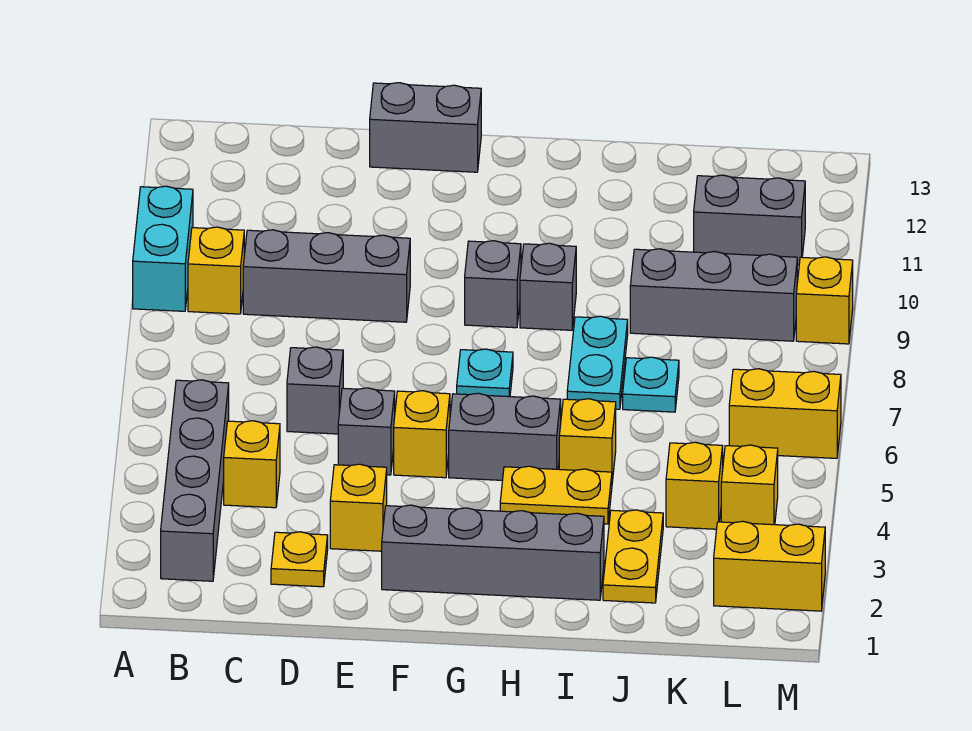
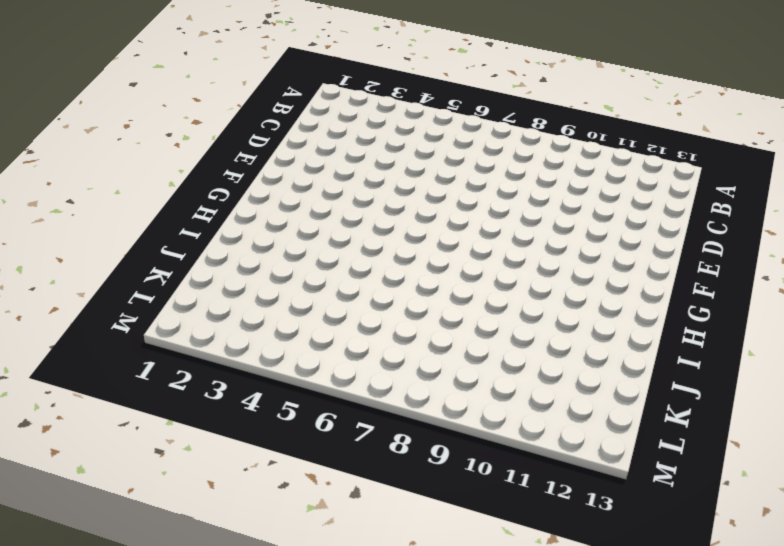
none -> cyan 1x2 brick [133,186,193,311]
none -> grey 1x4 brick [161,380,229,581]
none -> yellow 1x1 brick [188,227,244,314]

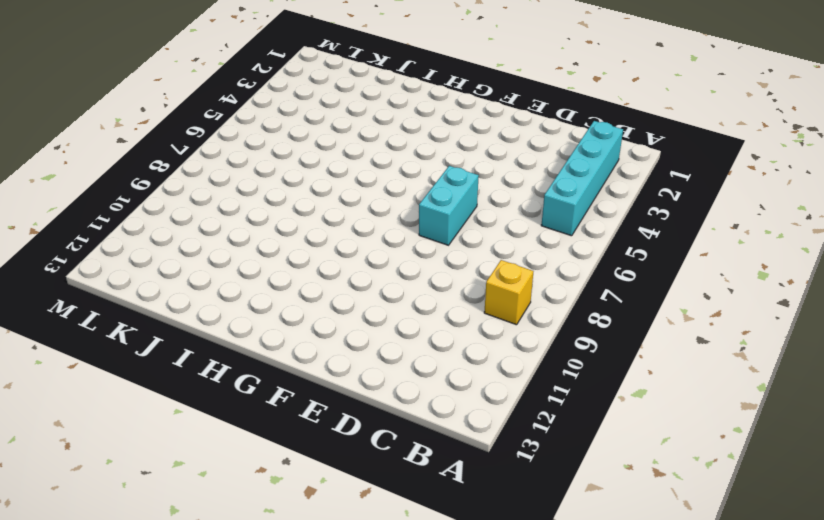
cyan 1x4 brick [541,121,623,236] -> grey 1x4 brick [161,380,229,581]
cyan 1x2 brick [419,166,479,245] -> cyan 1x2 brick moved to [133,186,193,311]
none -> yellow 1x1 brick [224,421,280,508]
none -> grey 1x3 brick [243,230,410,322]
none -> yellow 1x1 plate [271,532,328,587]

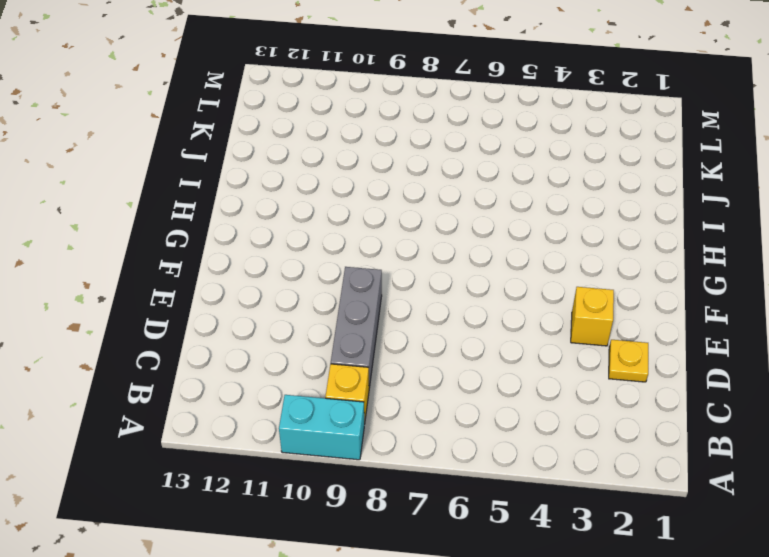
none -> grey 1x4 brick [161,380,229,581]
none -> yellow 1x1 brick [224,421,280,508]
none -> grey 1x1 brick [287,347,343,434]

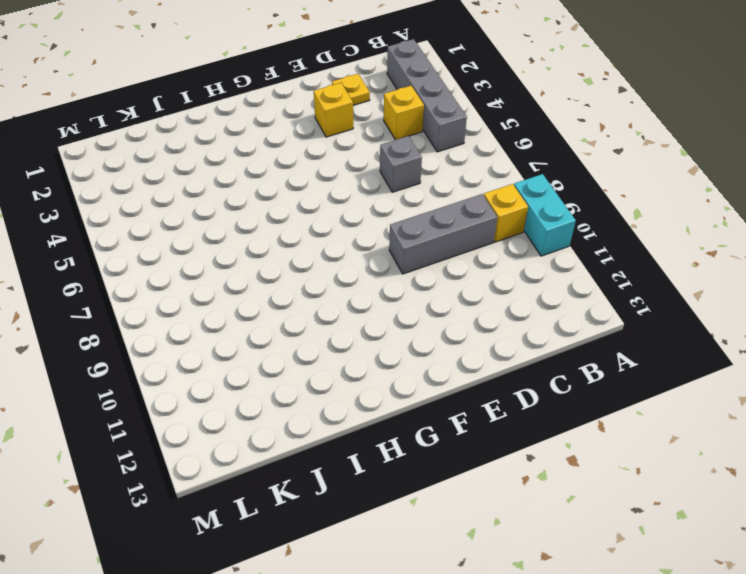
none -> grey 1x1 brick [338,388,395,475]
none -> grey 1x2 brick [370,83,481,172]
none -> grey 1x4 brick [382,505,604,600]

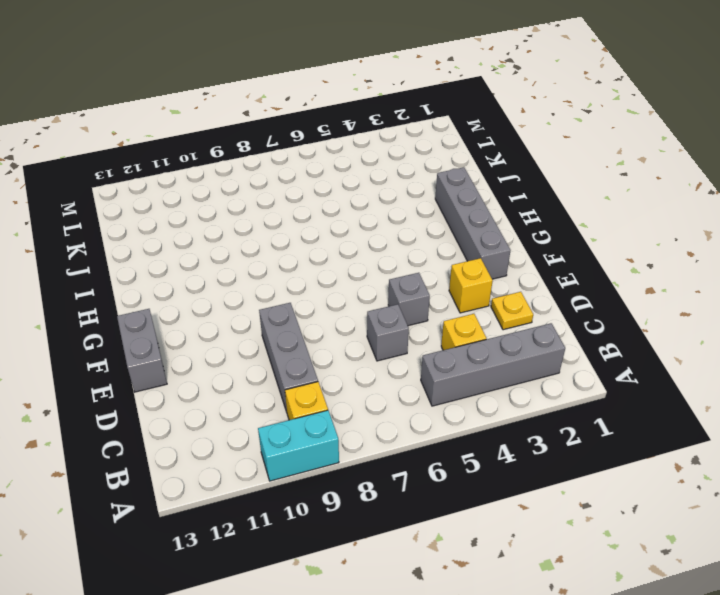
none -> yellow 1x1 brick [394,391,450,478]
none -> grey 1x2 brick [449,393,561,480]
none -> cyan 1x1 plate [457,349,513,397]

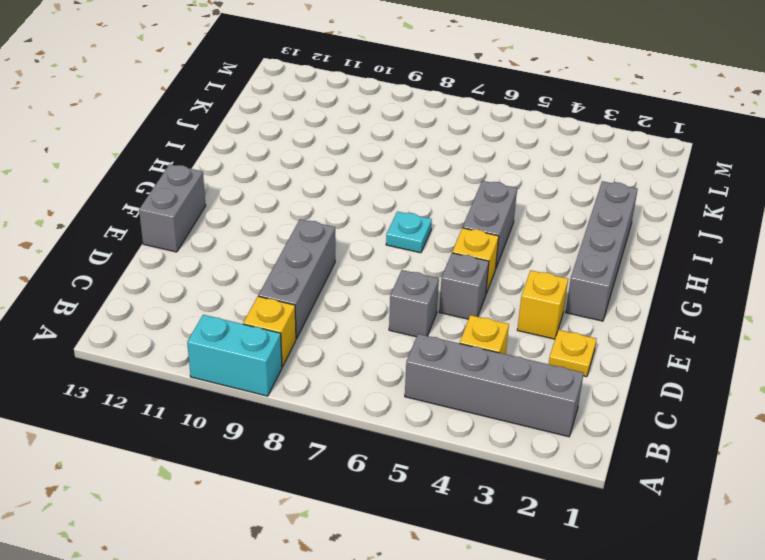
none -> grey 1x1 brick [465,241,521,328]
none -> yellow 1x2 plate [500,466,612,524]
none -> grey 1x1 brick [520,243,576,330]

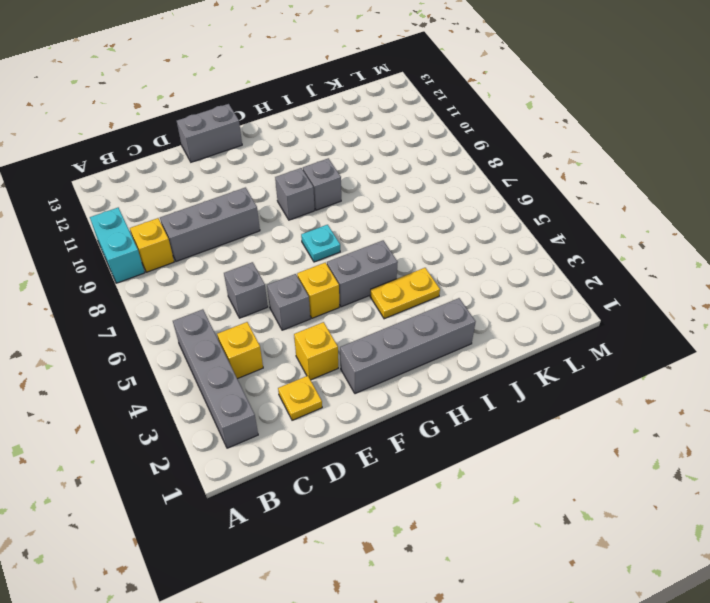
none -> yellow 1x1 brick [559,399,616,482]
none -> cyan 1x2 plate [567,316,628,409]
none -> yellow 1x2 plate [603,510,663,603]

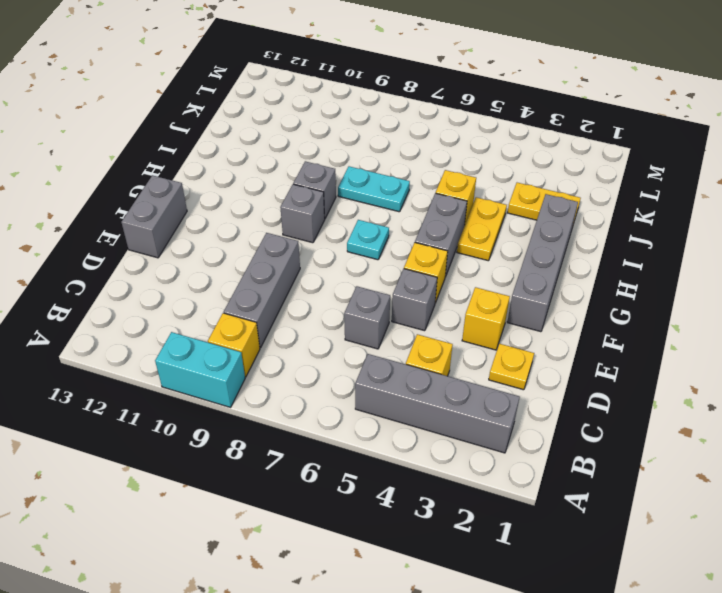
none -> cyan 1x1 plate [623,357,679,412]
none -> grey 1x3 brick [630,249,797,341]
none -> yellow 1x1 brick [666,442,723,529]

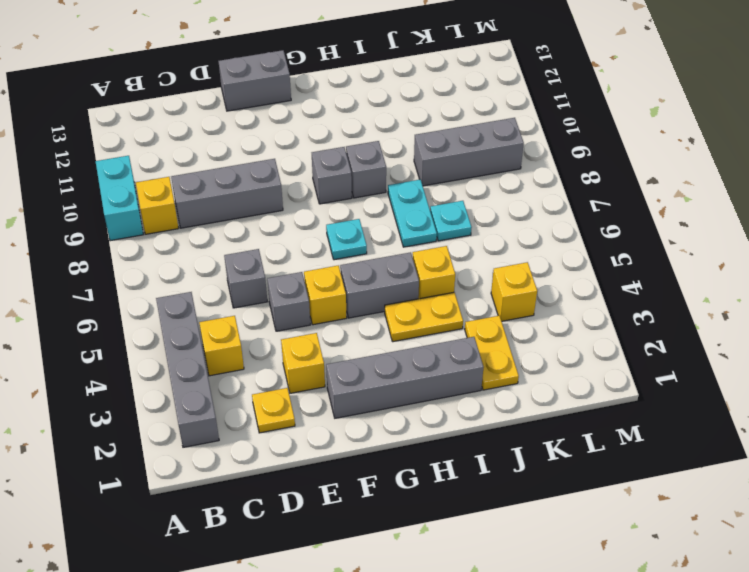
none -> grey 1x2 brick [694,175,805,265]
none -> yellow 1x2 brick [714,521,825,611]
none -> yellow 1x1 brick [721,445,778,525]

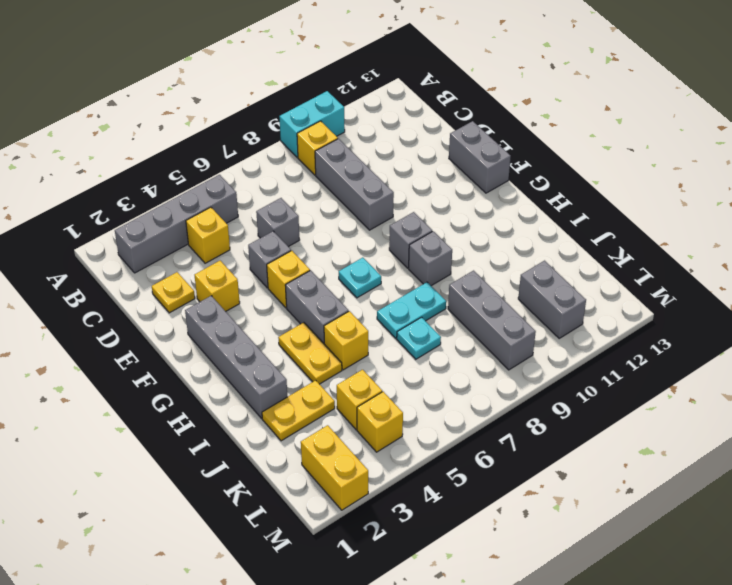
none -> yellow 1x2 brick [729,369,841,458]
none -> yellow 1x1 brick [796,257,853,344]

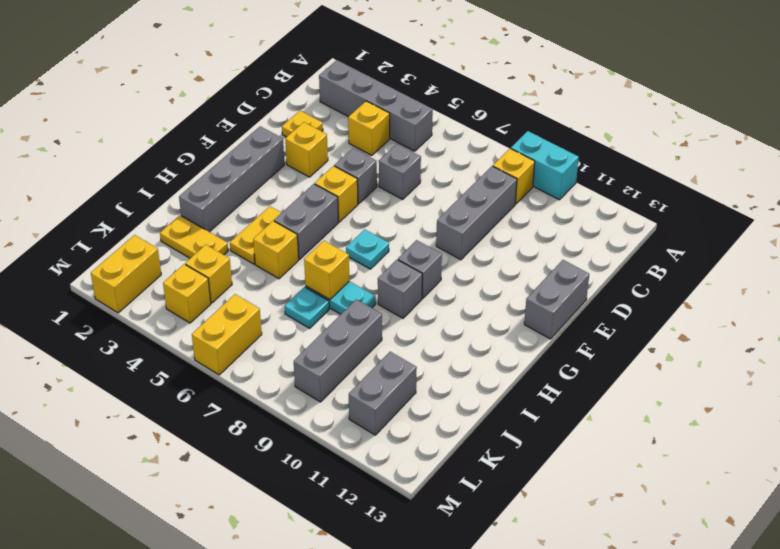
yellow 1x1 brick [304,241,349,300] -> yellow 1x1 brick moved to [796,257,853,344]

